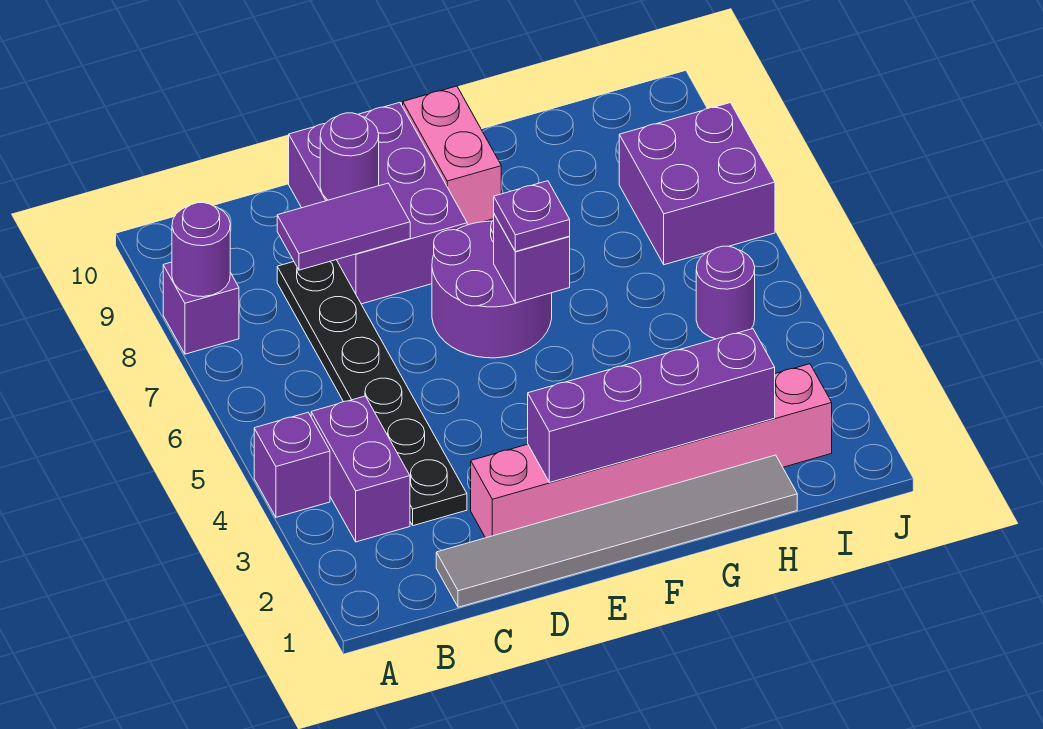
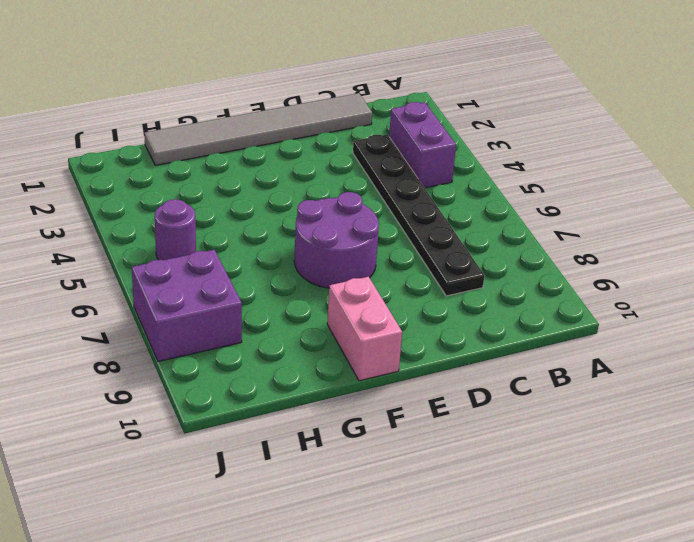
none -> purple 1x1 brick [254,413,330,517]
none -> purple 1x1 brick [163,262,239,354]
none -> pink 1x6 brick [471,364,832,538]

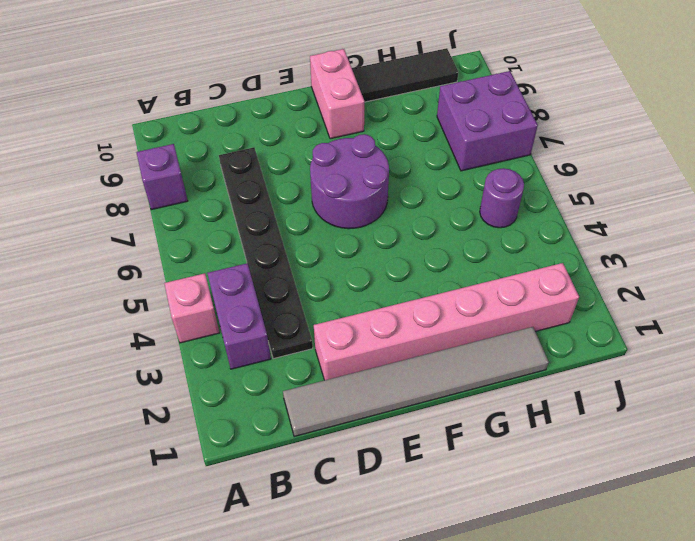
pink 1x1 brick [164,273,220,343] -> purple 1x1 brick [254,413,330,517]
black 1x3 tile [352,48,458,102] -> none
none -> purple 2x3 brick [289,102,467,304]
none -> purple 1x1 round brick [172,203,230,297]
none -> purple 1x2 tile [277,183,410,270]

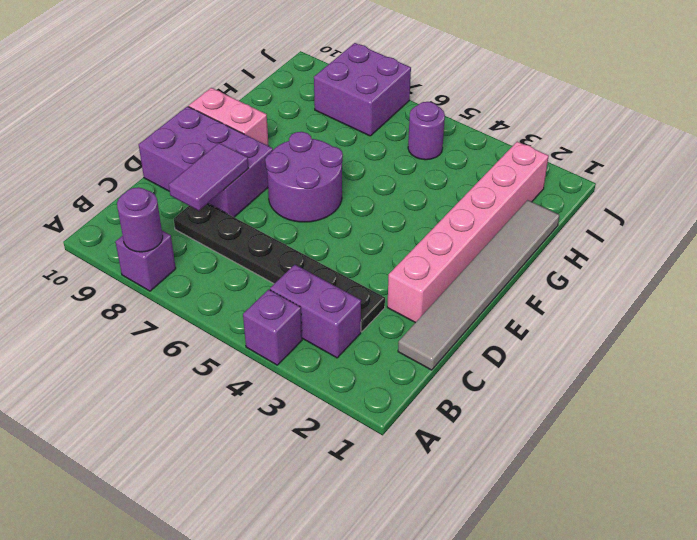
none -> purple 1x1 round brick [320,113,379,200]
none -> purple 1x4 brick [528,329,775,483]
none -> purple 1x1 brick [494,214,570,303]

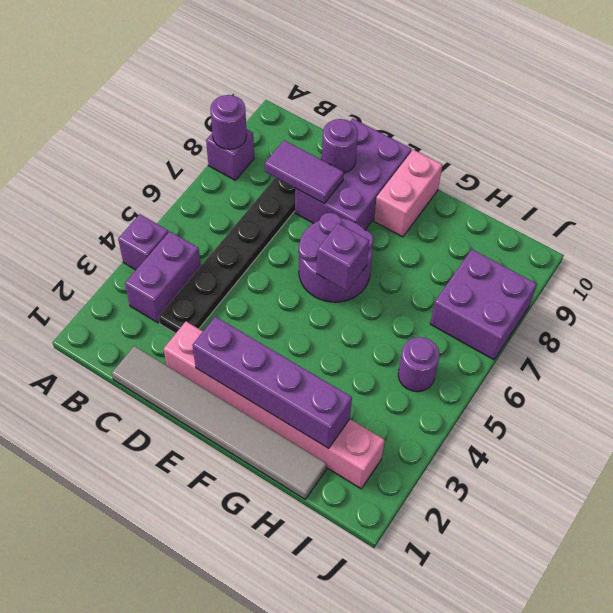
none -> purple 1x1 plate [494,181,570,252]

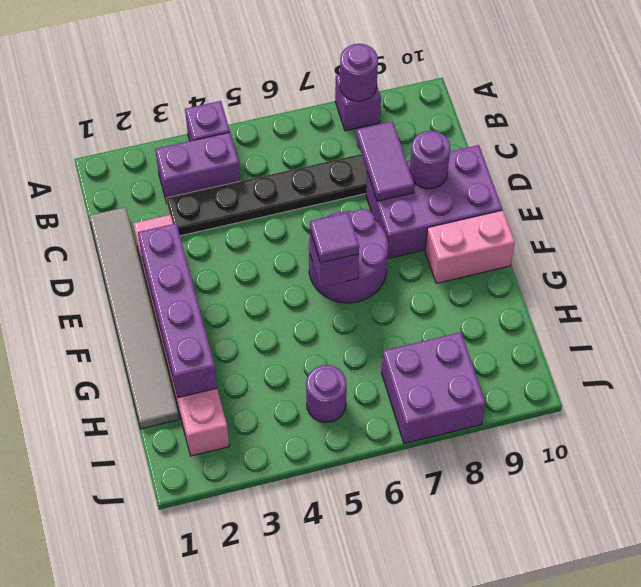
purple 1x1 tile [310,213,359,263] -> purple 1x1 plate [494,181,570,252]

